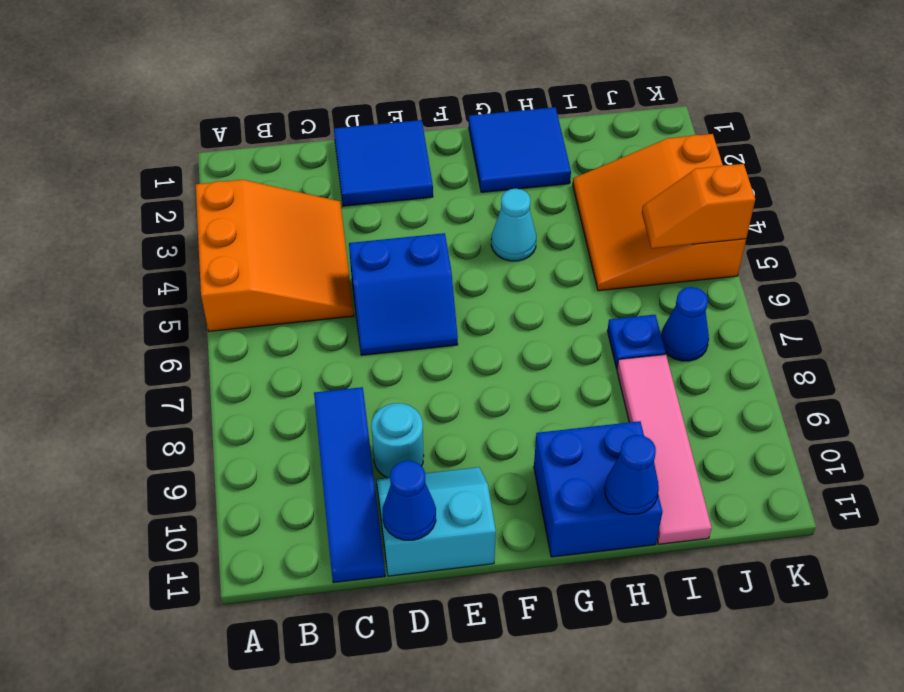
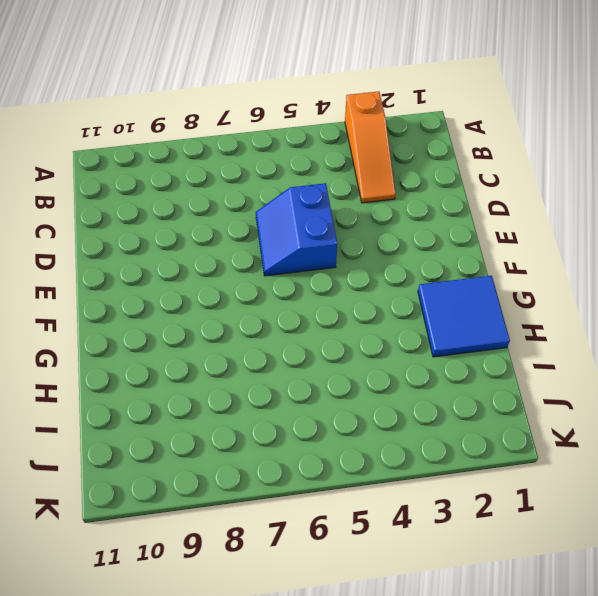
orange 1x3 slope [345,91,396,203] -> orange 3x3 slope [196,180,354,331]
none -> blue 1x4 tile [314,387,385,583]
none -> blue 2x2 tile [334,120,433,206]
none -> cyan 1x1 round brick [371,403,424,478]

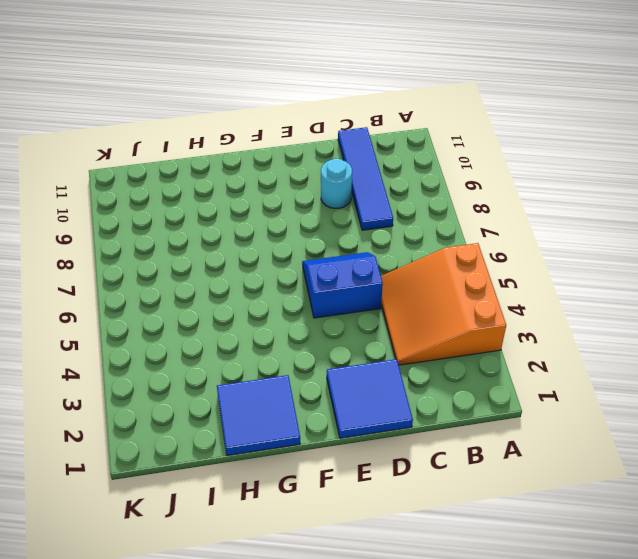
none -> cyan 2x2 slope [376,467,496,576]
none -> cyan 1x1 cone [491,189,536,261]
none -> blue 2x2 brick [534,421,663,557]

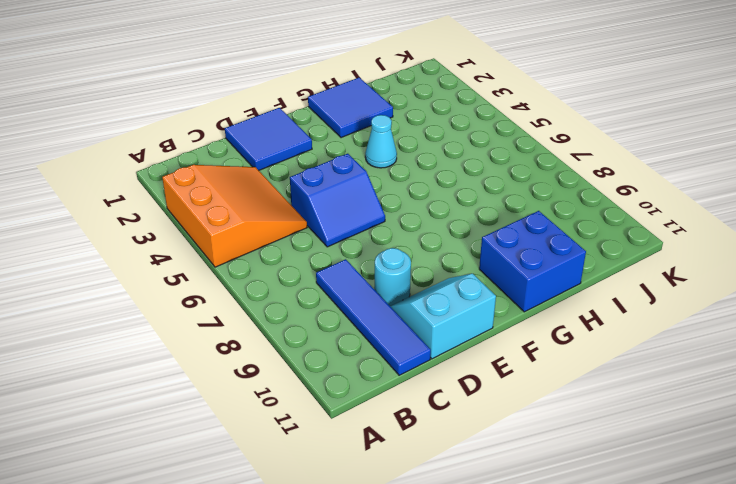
none -> orange 3x3 slope [573,134,746,291]
none -> blue 1x1 plate [607,315,666,369]
none -> pink 1x4 tile [617,354,712,544]

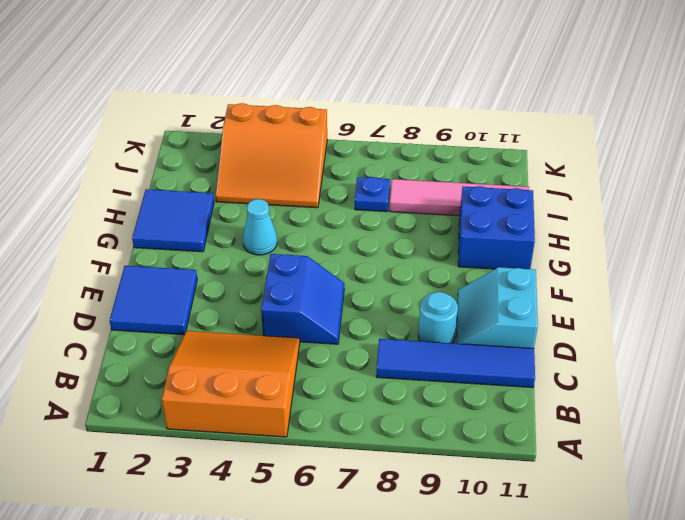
none -> blue 1x1 cone [661,287,709,361]
none -> blue 1x1 cone [382,461,436,540]
none -> blue 1x1 cone [605,435,659,514]

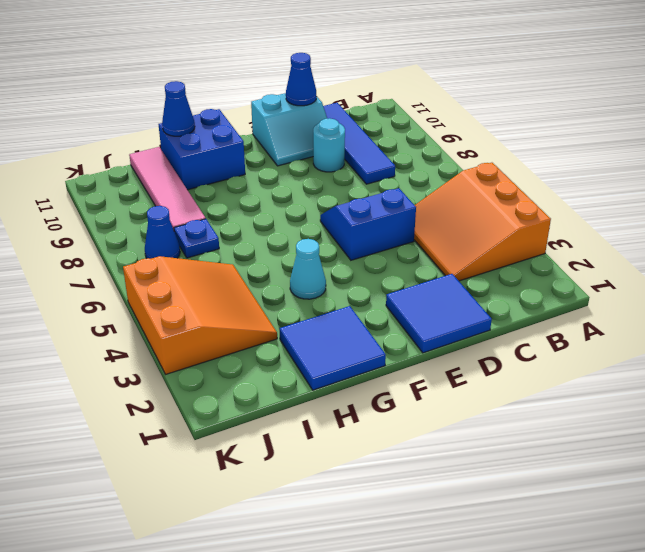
none -> orange 1x2 slope [642,164,755,248]

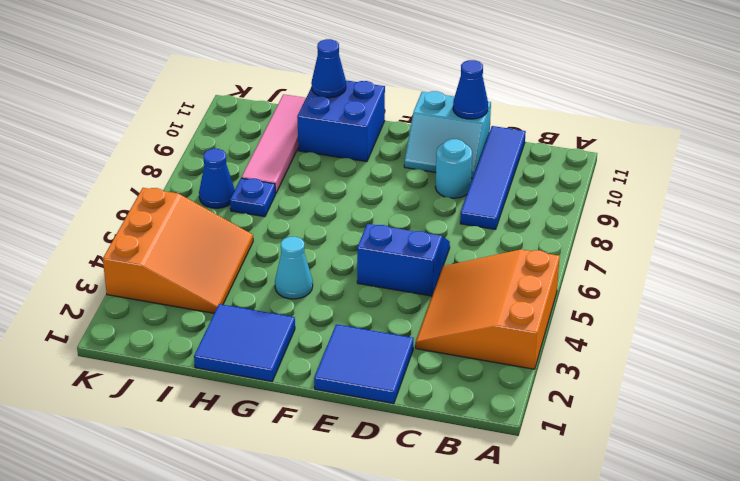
none -> orange 1x2 slope [642,164,755,248]

